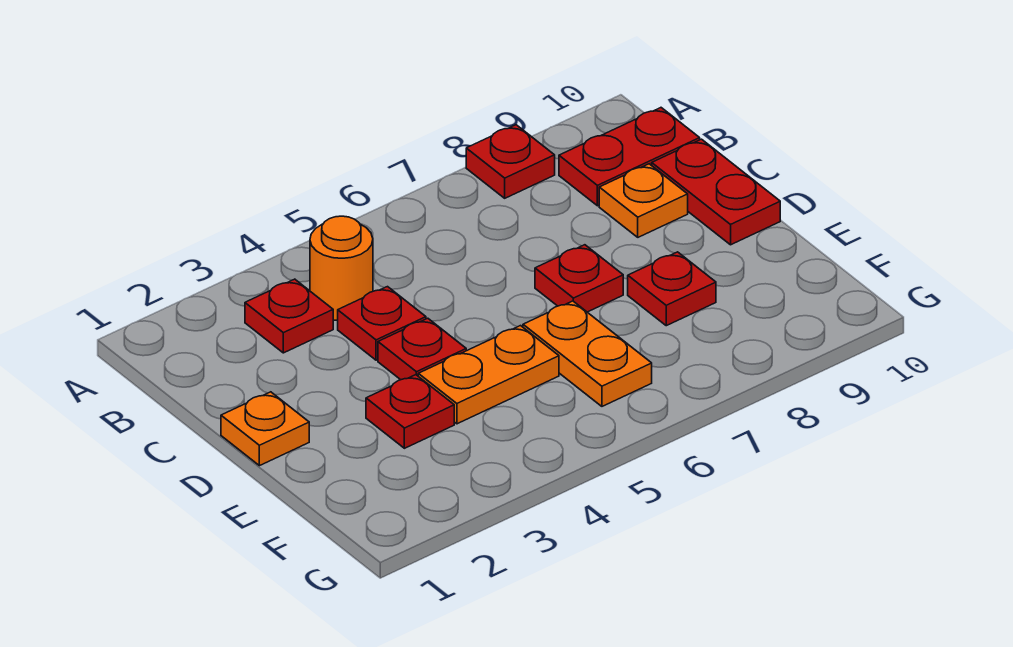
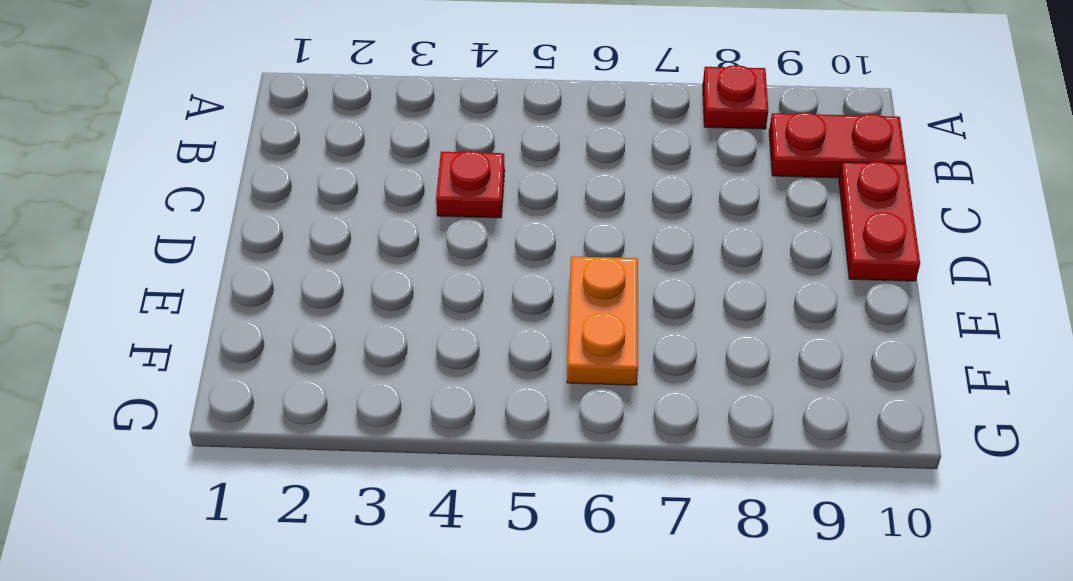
none -> red 1x1 plate [245,279,333,353]
none -> orange 1x1 round brick [310,216,373,320]
none -> orange 1x1 plate [599,164,688,237]

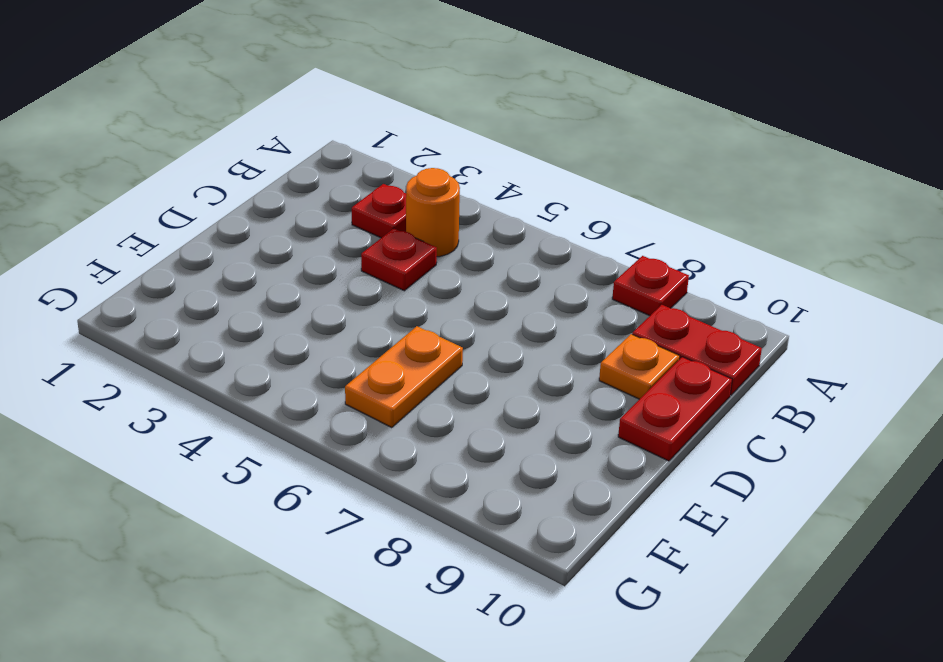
none -> orange 1x1 plate [221,392,309,466]
none -> red 1x1 plate [378,318,466,380]
none -> red 1x1 plate [535,245,623,312]

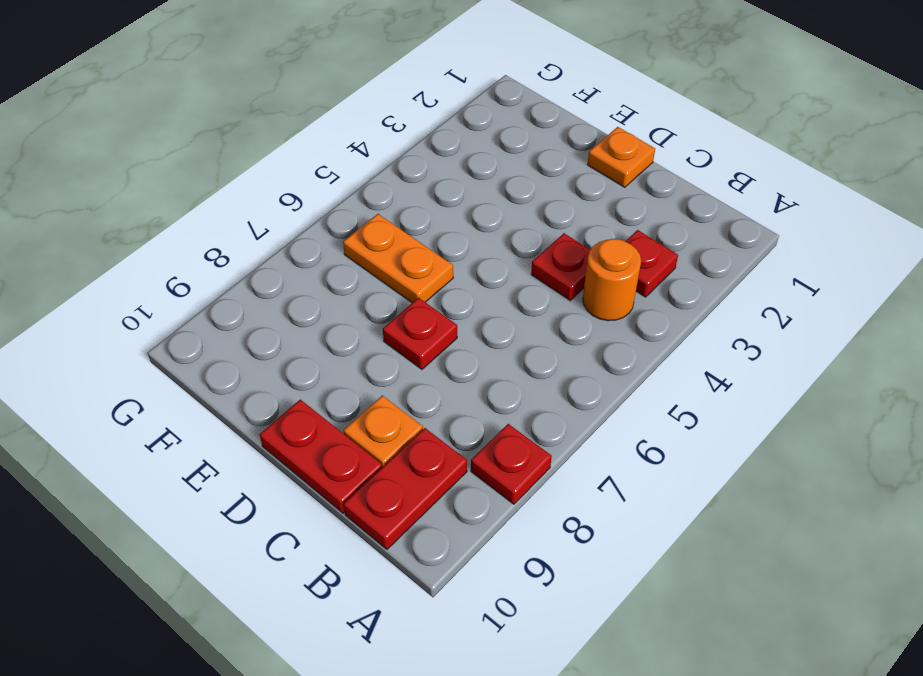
none -> red 1x1 plate [378,318,466,380]
none -> red 1x1 plate [366,375,454,448]
none -> orange 1x2 plate [418,326,559,424]

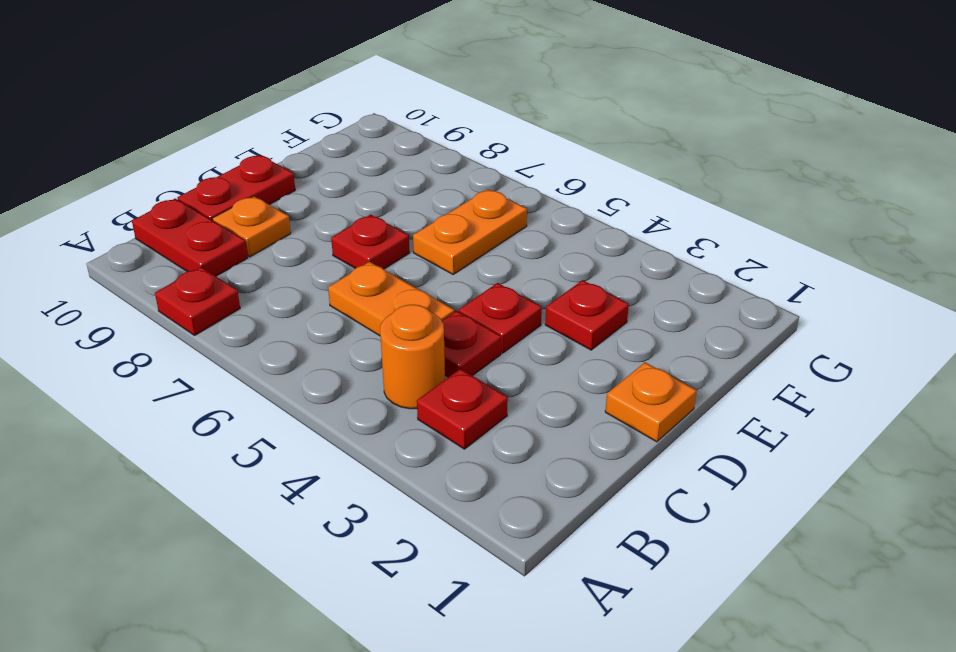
orange 1x2 plate [328,262,454,336] -> orange 1x2 plate moved to [418,326,559,424]
none -> red 1x1 plate [628,252,716,326]

